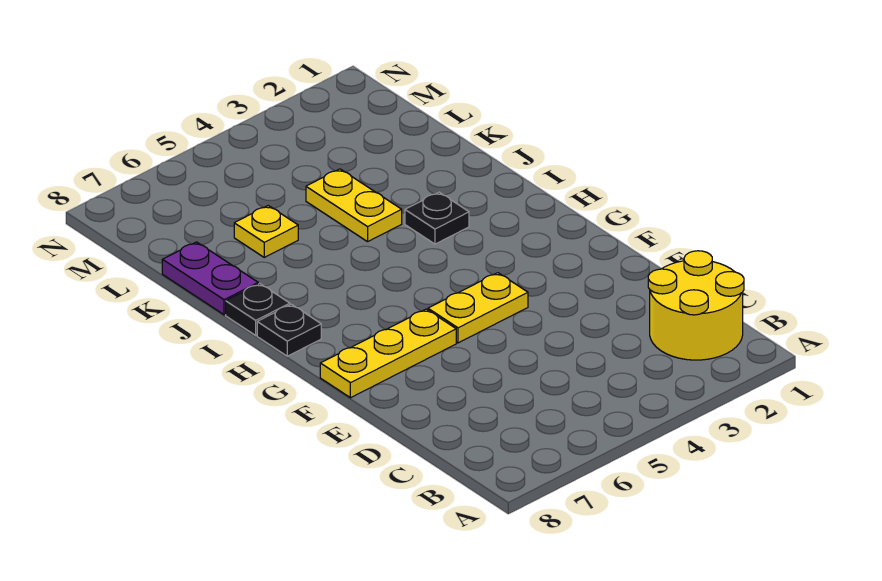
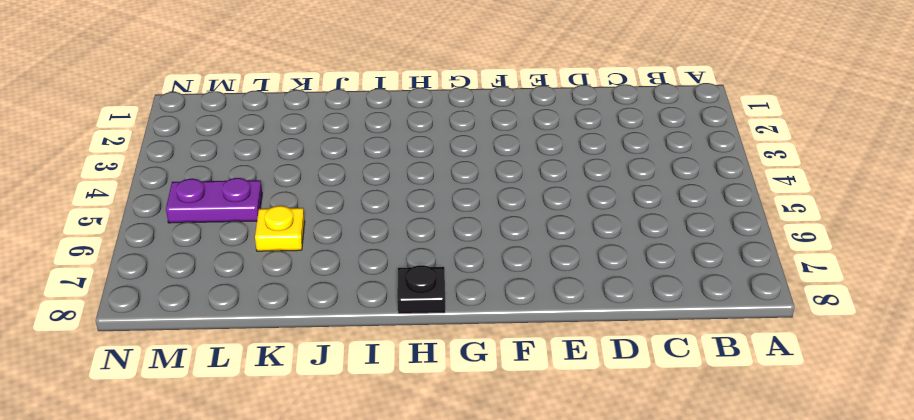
purple 1x2 plate [166,178,262,223] -> purple 1x2 plate moved to [162,242,258,315]
none -> yellow 2x2 round brick [648,251,744,360]
none -> yellow 1x2 plate [428,273,528,343]

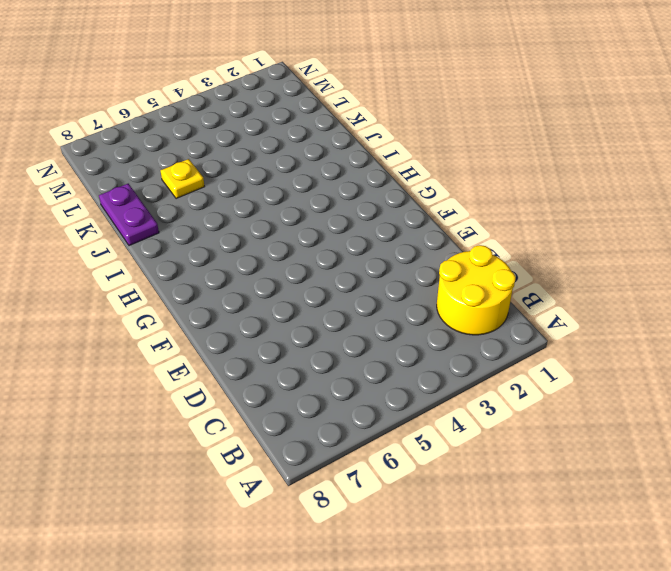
none -> yellow 1x2 plate [428,273,528,343]
none -> yellow 1x3 plate [320,309,456,398]

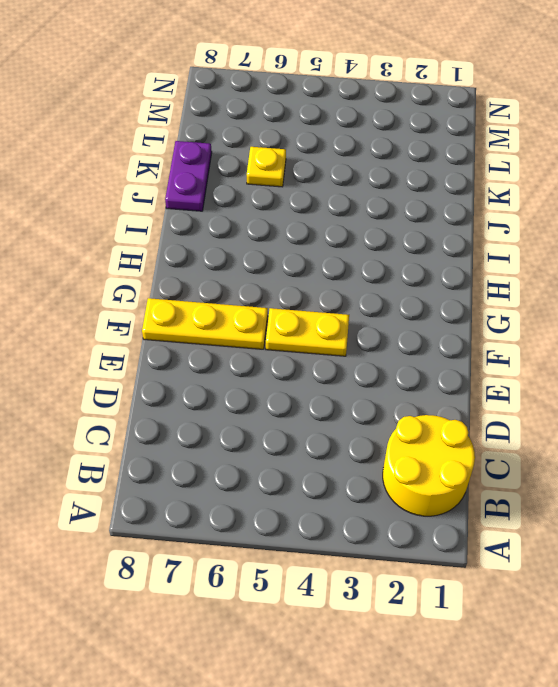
none -> black 1x1 plate [257,304,321,356]
none -> black 1x1 plate [405,192,469,244]

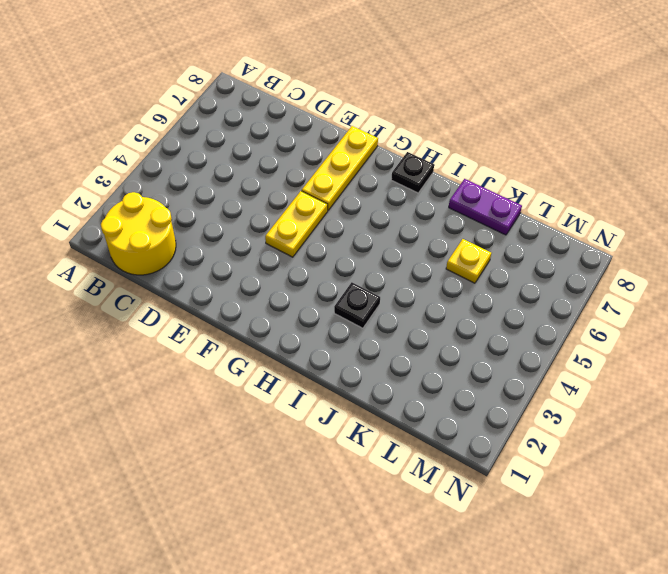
none -> black 1x1 plate [226,284,290,335]
none -> yellow 1x2 plate [306,169,402,242]

